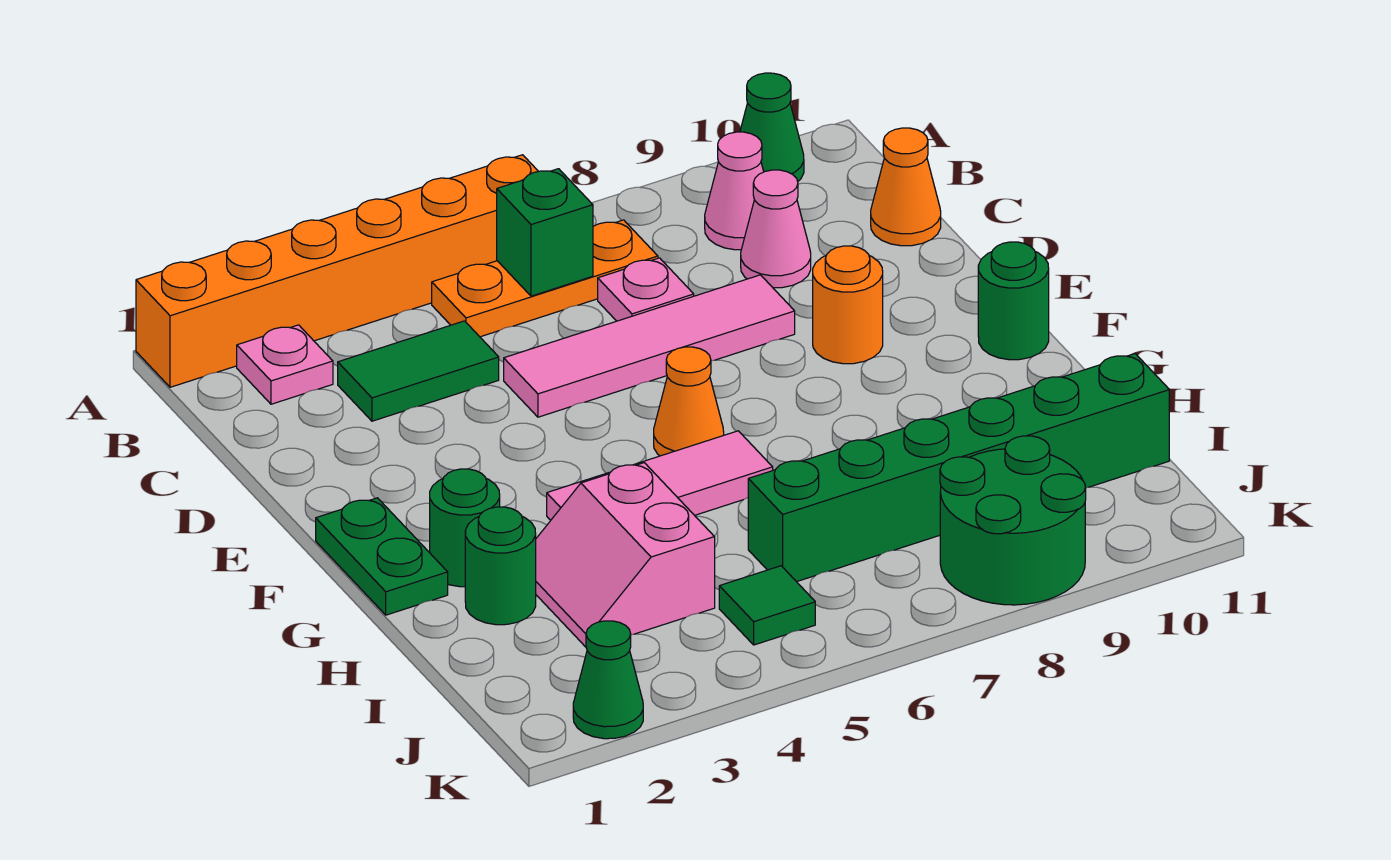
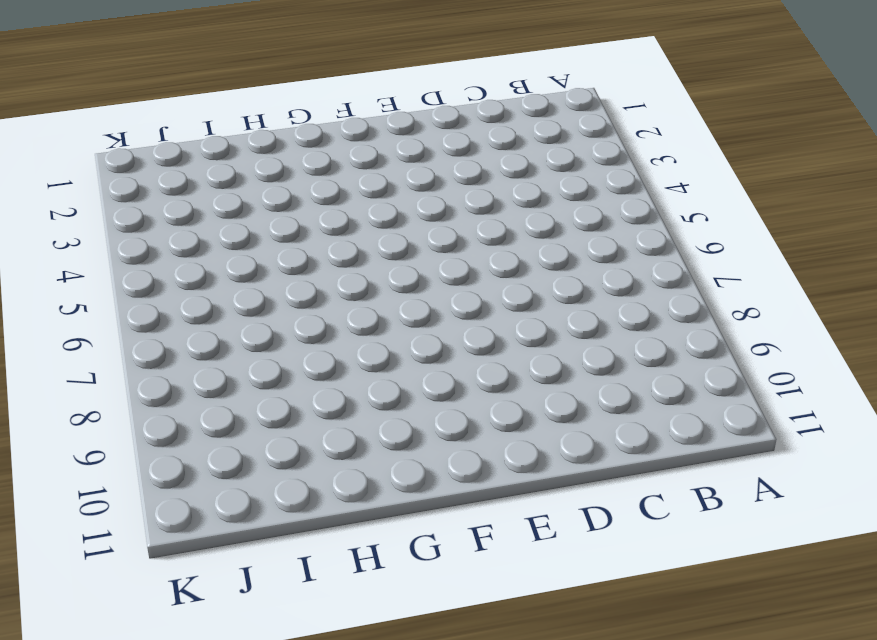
none -> orange 1x6 brick [136,155,538,387]
none -> green 1x1 cone [740,73,804,181]
none -> pink 1x1 plate [237,325,333,404]

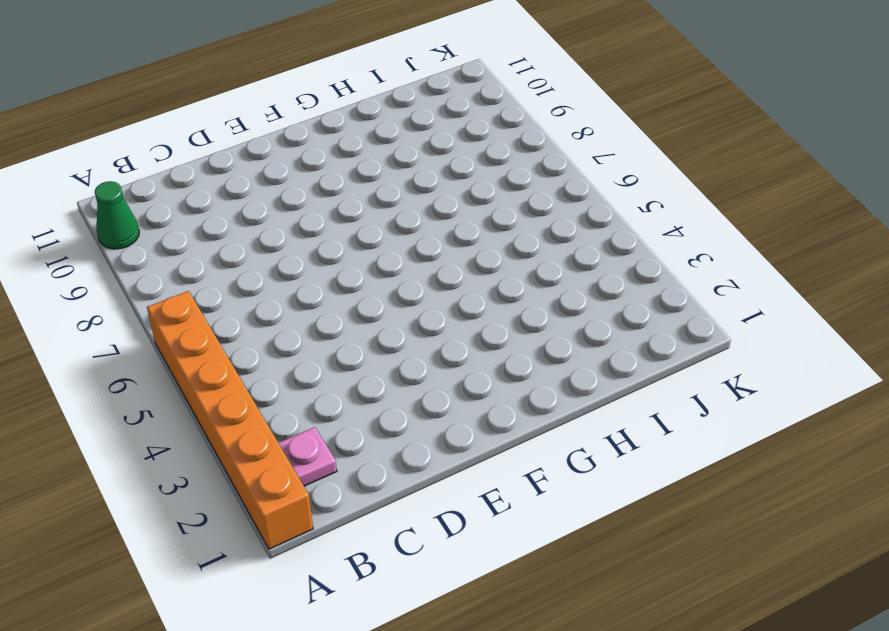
none -> orange 1x3 plate [432,220,658,337]
none -> pink 1x1 cone [705,132,764,250]
none -> green 1x2 tile [338,321,499,421]

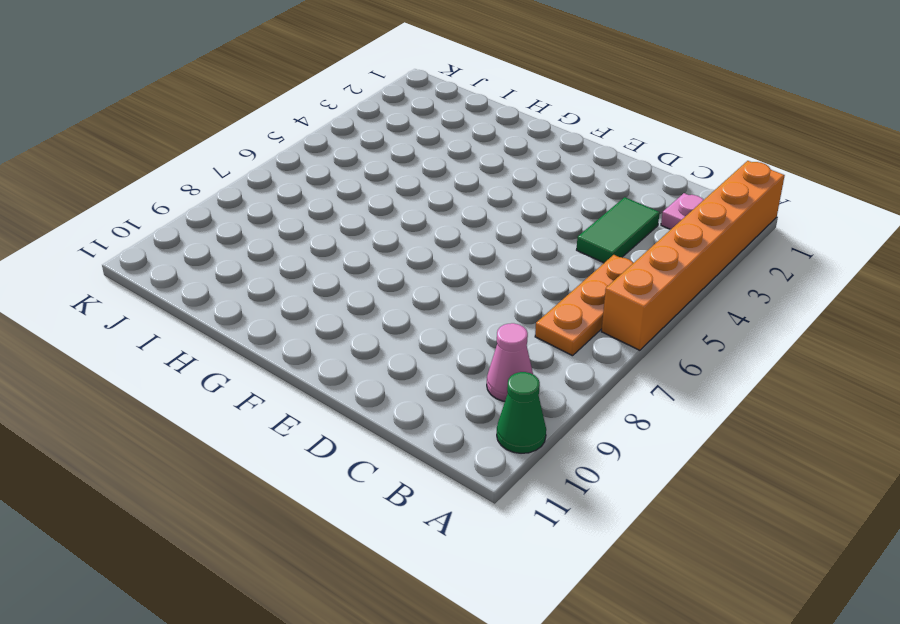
none -> pink 1x1 plate [598,258,694,321]
none -> pink 1x1 cone [741,170,811,288]
none -> orange 1x1 cone [871,128,941,246]

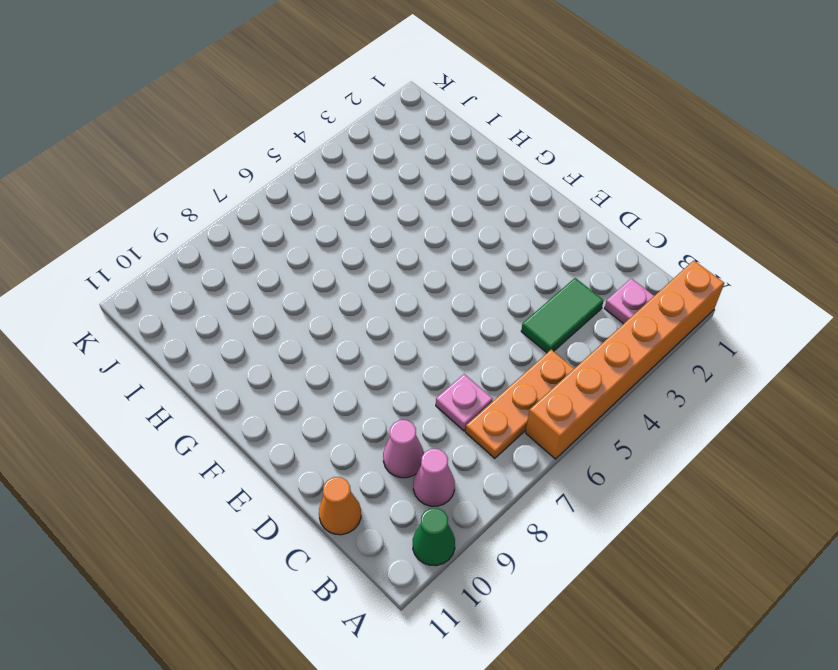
none -> pink 1x4 tile [504,275,795,417]
none -> orange 1x1 round brick [813,246,883,364]
none -> green 1x2 plate [316,498,448,615]

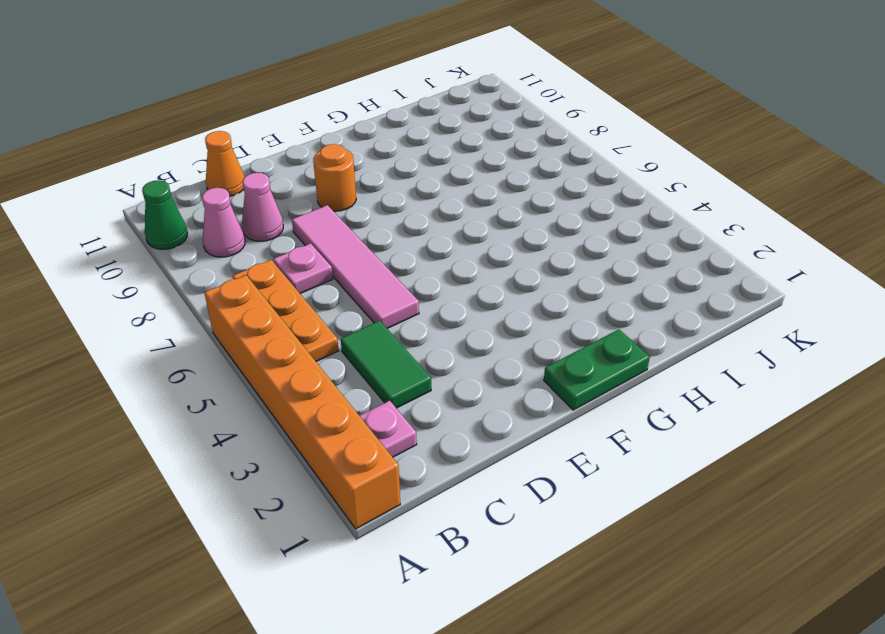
none -> orange 1x1 cone [654,347,724,456]
none -> green 1x1 round brick [978,242,1049,360]
none -> green 1x1 round brick [430,469,500,587]

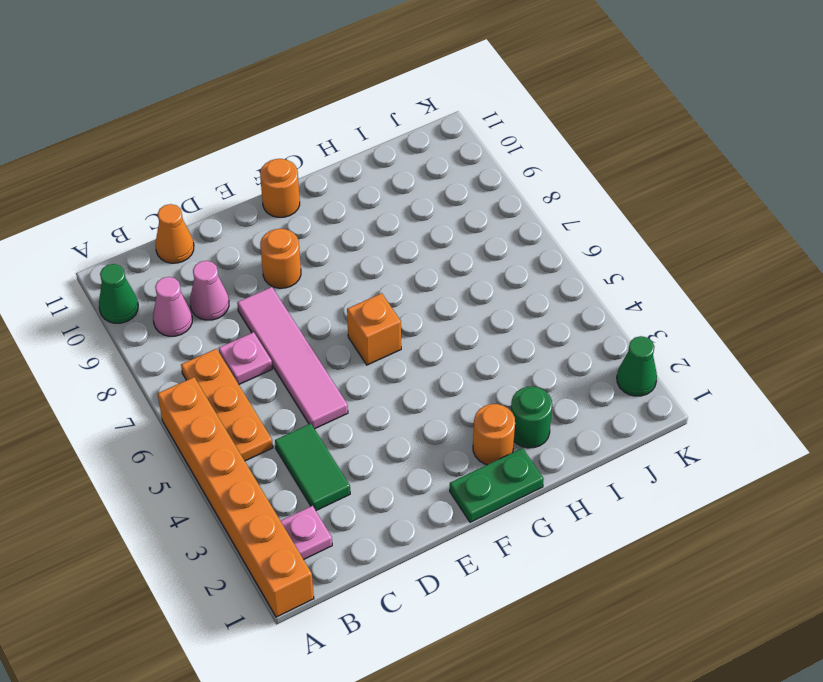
orange 1x1 brick [347,293,401,365] -> orange 1x1 cone [654,347,724,456]
orange 1x1 round brick [260,159,300,217] -> green 1x1 round brick [978,242,1049,360]
orange 1x1 round brick [473,404,515,465] -> green 1x1 round brick [430,469,500,587]
none -> pink 1x3 tile [547,431,773,520]
none -> pink 2x2 slope [536,463,715,647]
none -> green 1x6 brick [748,354,1169,582]

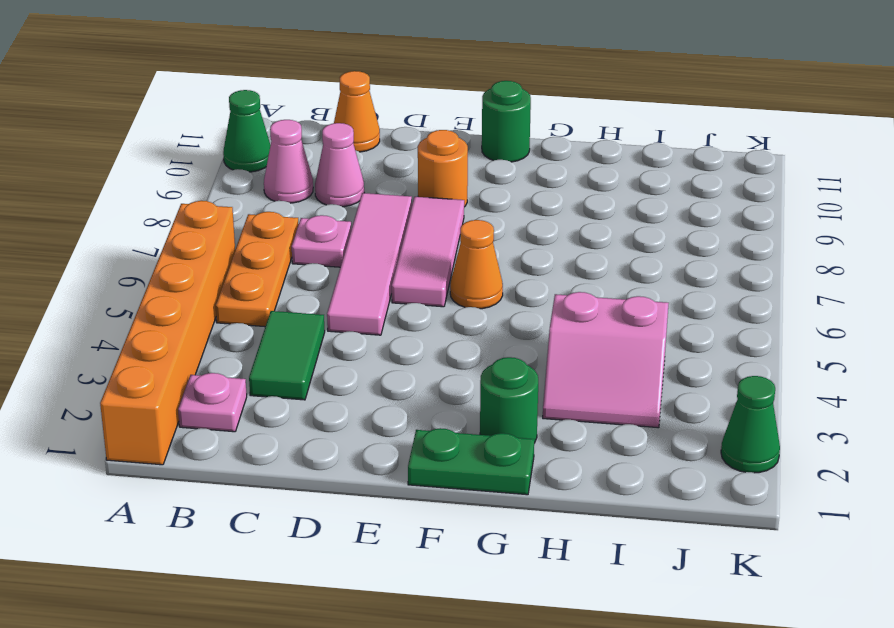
pink 1x3 tile [392,197,464,307] -> pink 1x3 tile moved to [547,431,773,520]
none -> green 1x1 round brick [465,507,536,625]
none -> green 1x6 brick [748,354,1169,582]
none -> green 1x1 tile [719,566,815,645]

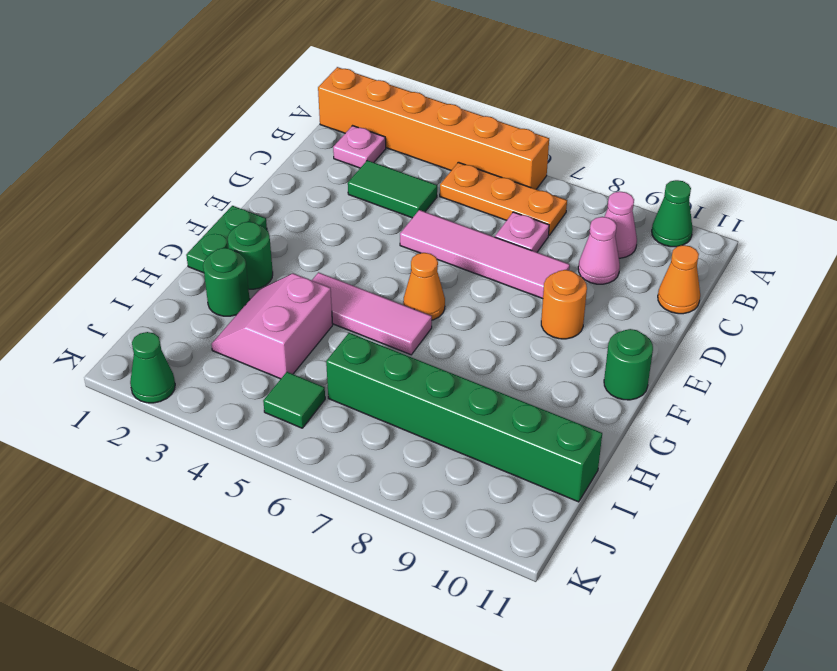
none -> green 2x2 round brick [940,436,1086,605]
none -> green 1x1 brick [497,169,593,296]

